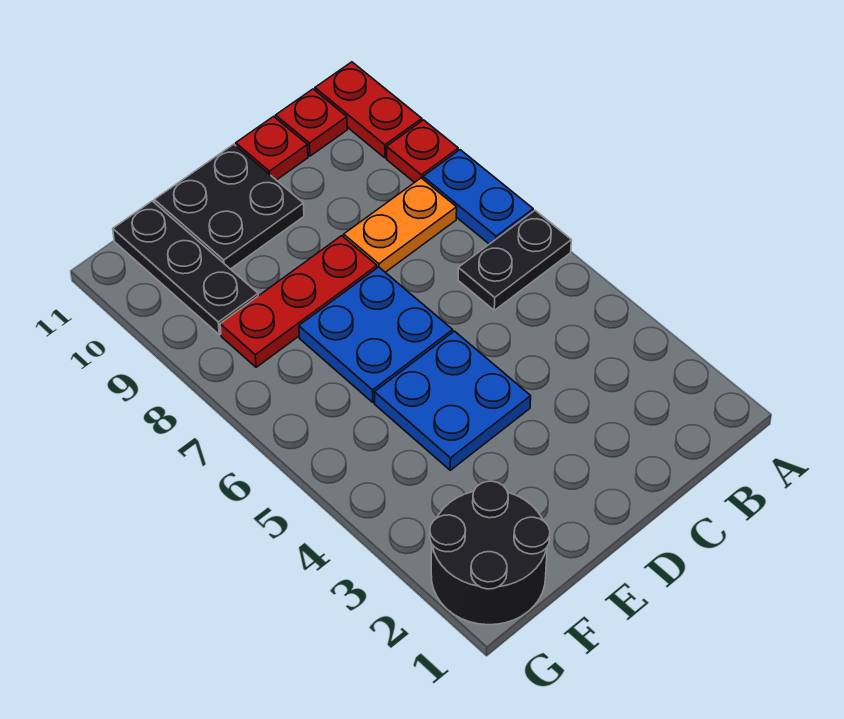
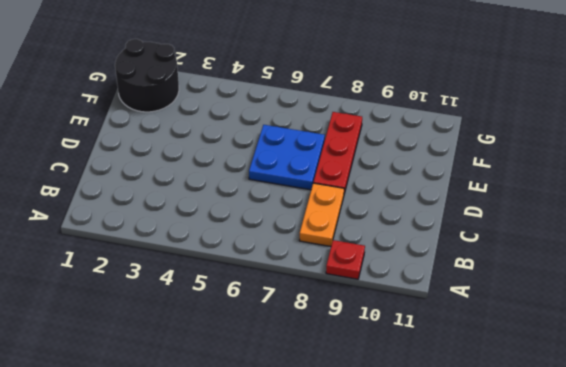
none -> black 1x2 plate [458,211,571,310]
none -> blue 1x2 plate [423,150,533,244]
none -> red 1x2 plate [315,62,422,158]

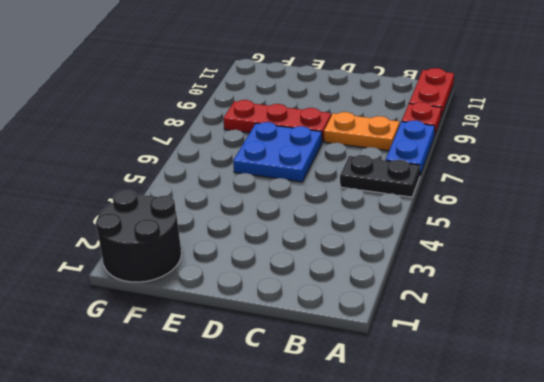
none -> red 1x1 plate [276,89,347,156]
none -> red 1x1 plate [236,116,308,180]
none -> blue 2x2 plate [374,331,531,470]

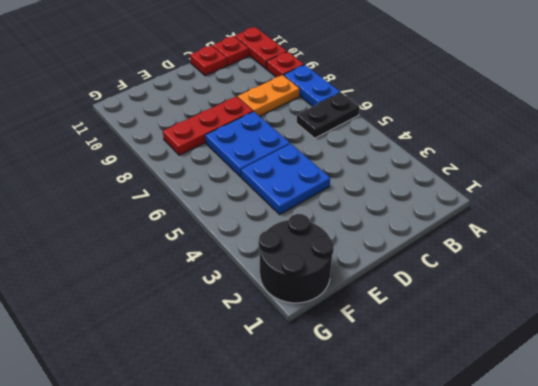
none -> black 2x2 plate [154,144,304,269]
none -> black 1x3 plate [113,201,258,335]

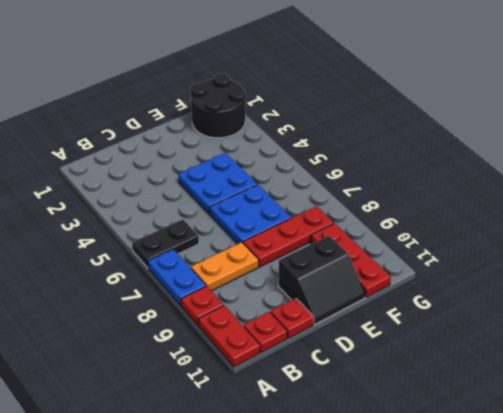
black 2x2 slope [279,236,365,324] -> black 2x2 plate [154,144,304,269]
red 1x3 plate [311,223,391,297] -> black 1x3 plate [113,201,258,335]

